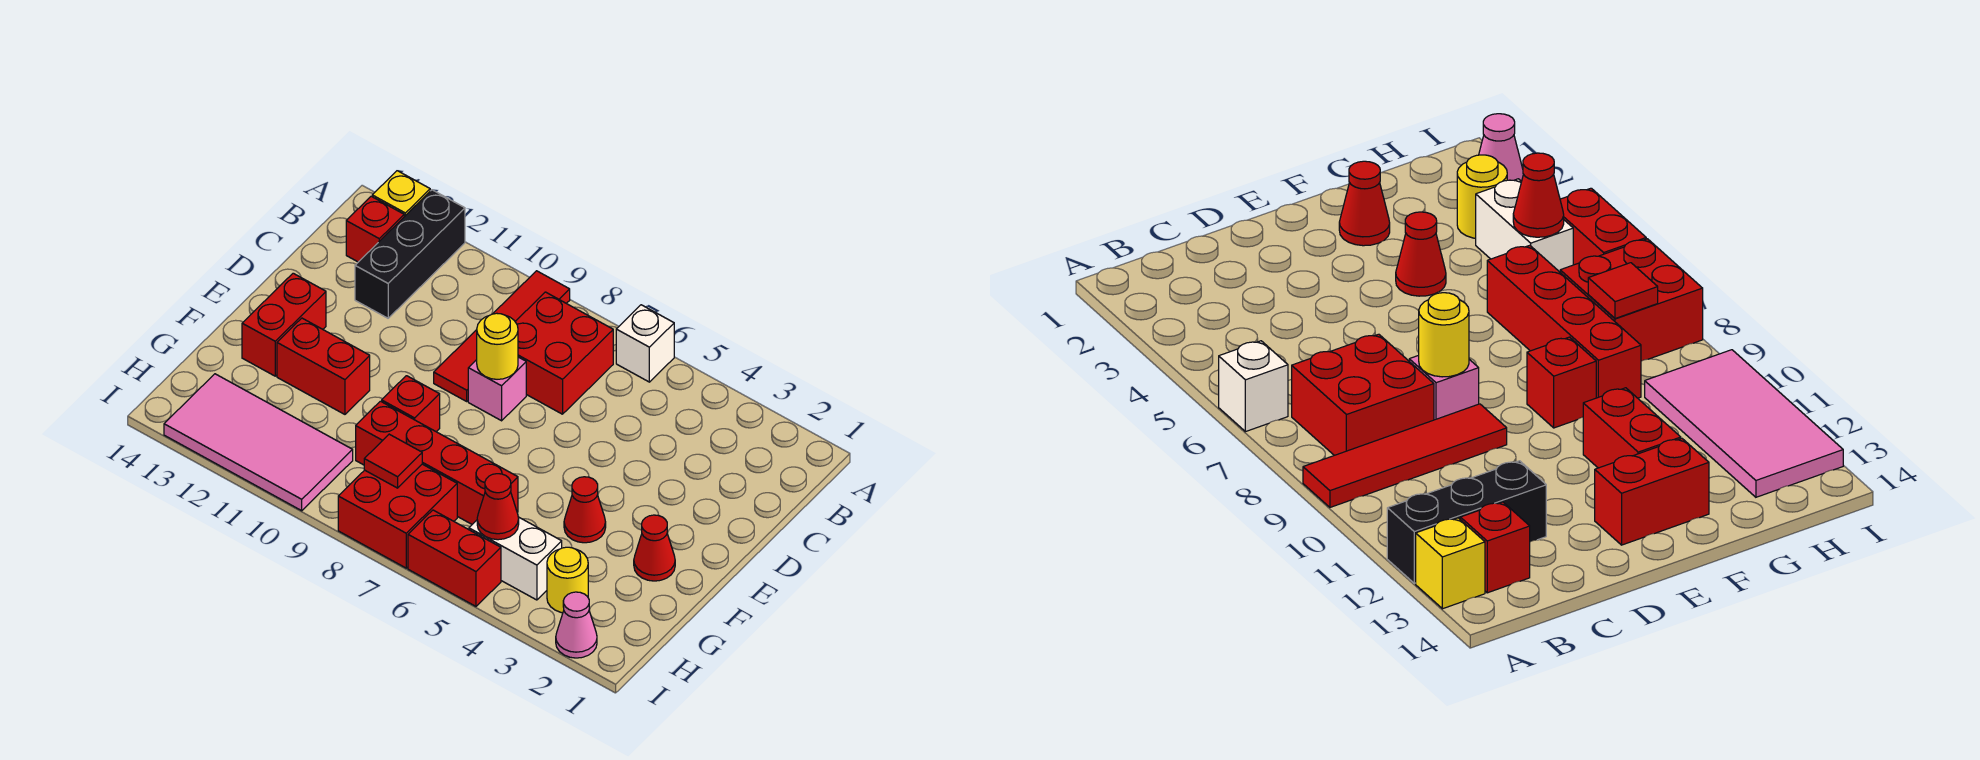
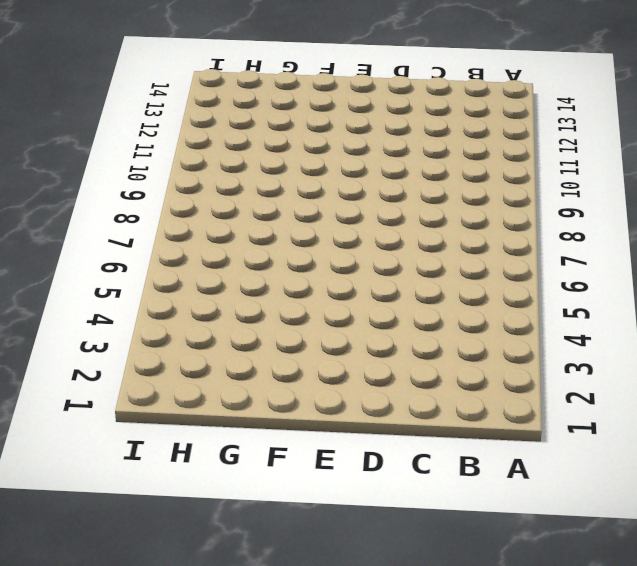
none -> white 1x1 brick [616,305,674,382]
none -> red 1x4 tile [434,271,570,401]
none -> black 1x3 brick [355,190,465,318]

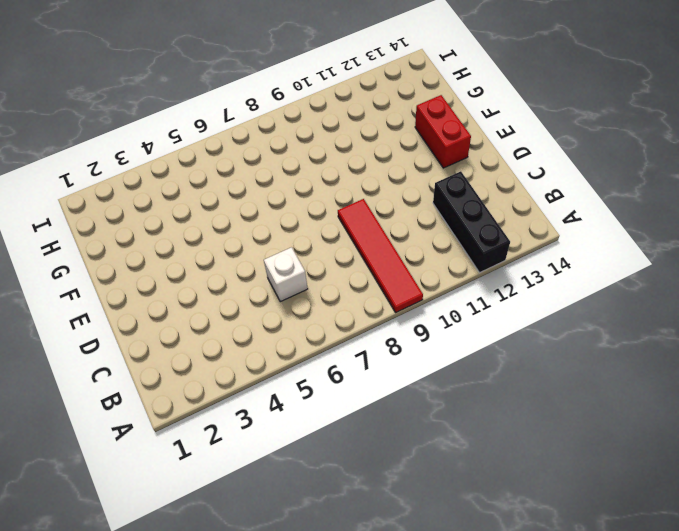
white 1x1 brick [264,247,308,302] -> white 1x1 brick moved to [616,305,674,382]
none -> yellow 1x1 brick [372,171,430,217]
none -> red 2x2 brick [515,292,613,414]
none -> red 1x1 brick [346,196,404,262]

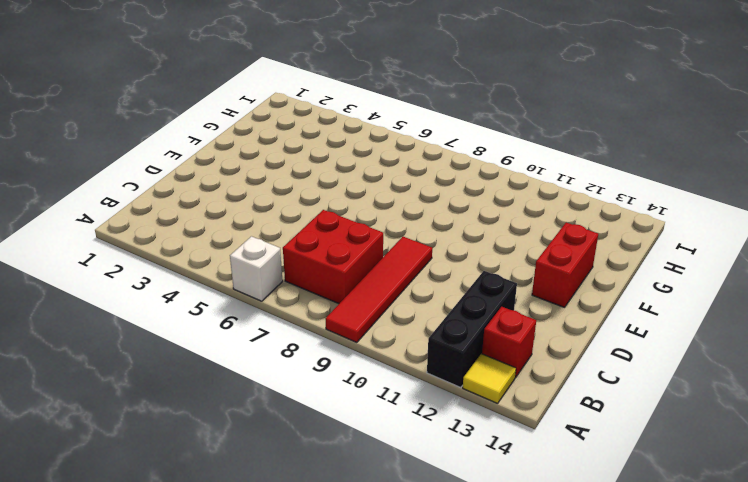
yellow 1x1 tile [463,354,516,403] -> yellow 1x1 brick [372,171,430,217]
none -> pink 1x1 brick [468,357,526,421]
none -> red 1x1 cone [634,515,675,581]
none -> red 1x1 cone [564,477,606,543]

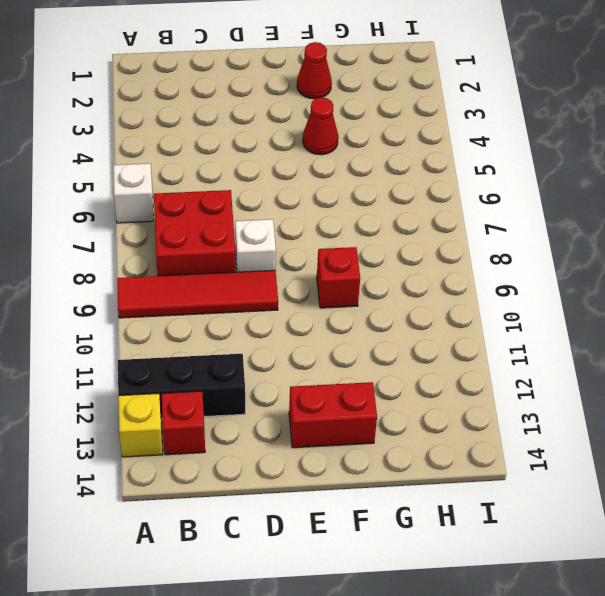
white 1x1 brick [235,219,276,272] -> pink 1x1 brick [468,357,526,421]
none -> red 1x2 brick [277,318,370,414]
none -> red 1x4 brick [356,401,518,524]
none -> yellow 1x1 round brick [547,547,588,613]

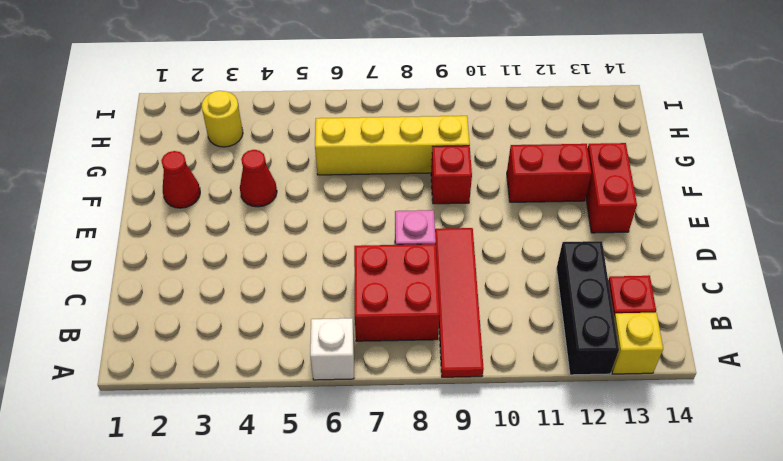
yellow 1x4 brick [315,116,470,175] -> red 1x4 brick [356,401,518,524]
none -> white 1x2 brick [469,517,562,600]
none -> red 2x2 brick [338,464,457,568]
none -> pink 2x4 tile [164,374,353,511]

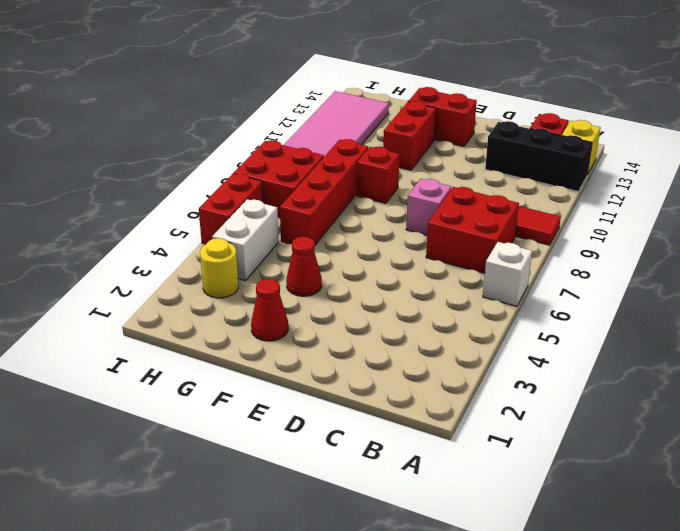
none -> pink 1x1 cone [556,592,597,658]
none -> yellow 1x1 round brick [477,313,518,379]
none -> red 1x1 cone [477,474,519,540]

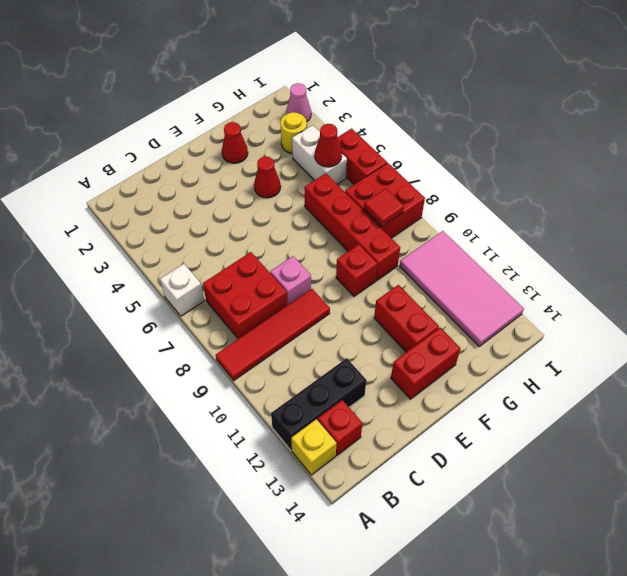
none -> yellow 1x1 round brick [477,313,518,379]

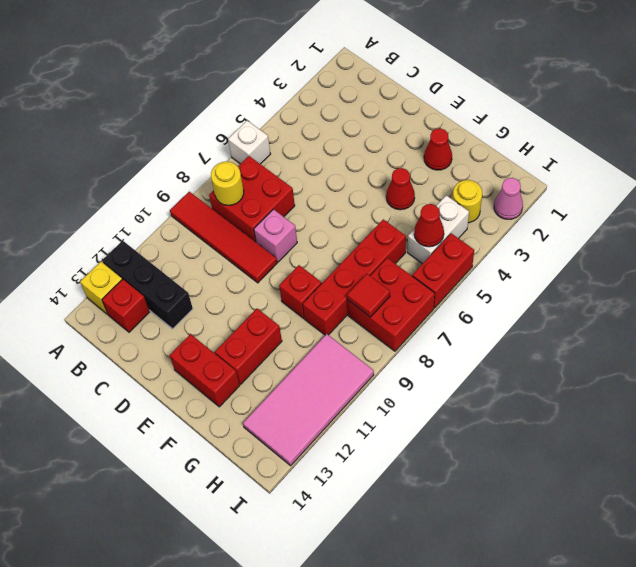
yellow 1x1 round brick [211,162,244,205] -> yellow 1x1 round brick moved to [477,313,518,379]

